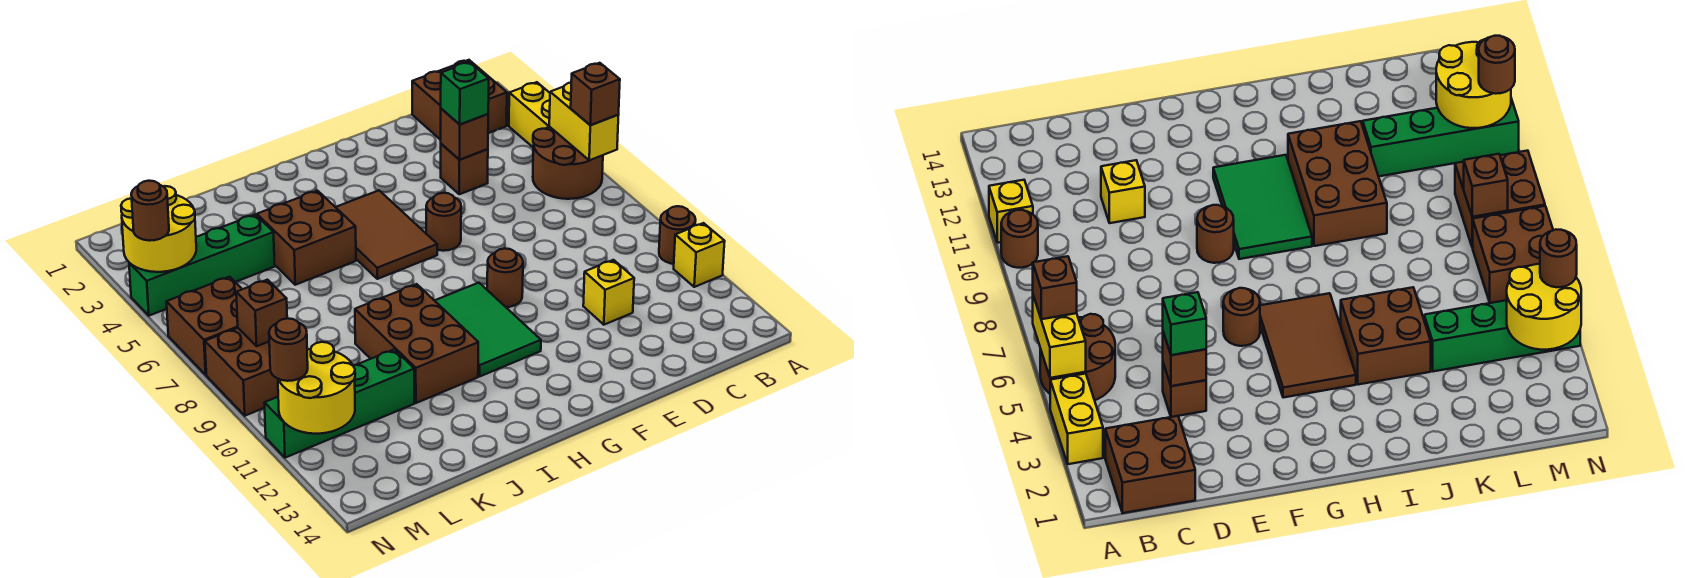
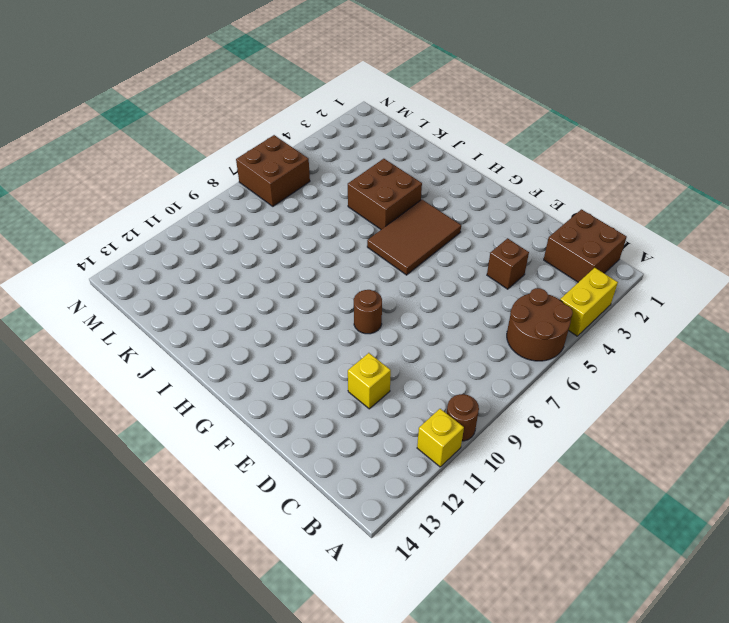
none -> brown 1x1 round brick [426,193,461,251]
none -> green 2x3 tile [434,283,541,376]
none -> brown 2x3 brick [355,284,478,403]

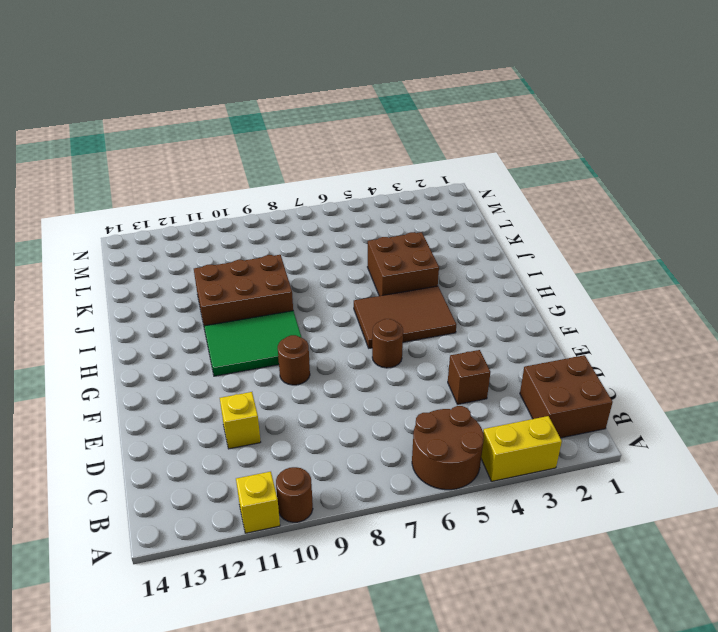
none -> green 1x4 brick [129,215,275,316]
none -> green 1x4 brick [265,349,414,458]
none -> brown 2x2 brick [167,277,242,375]

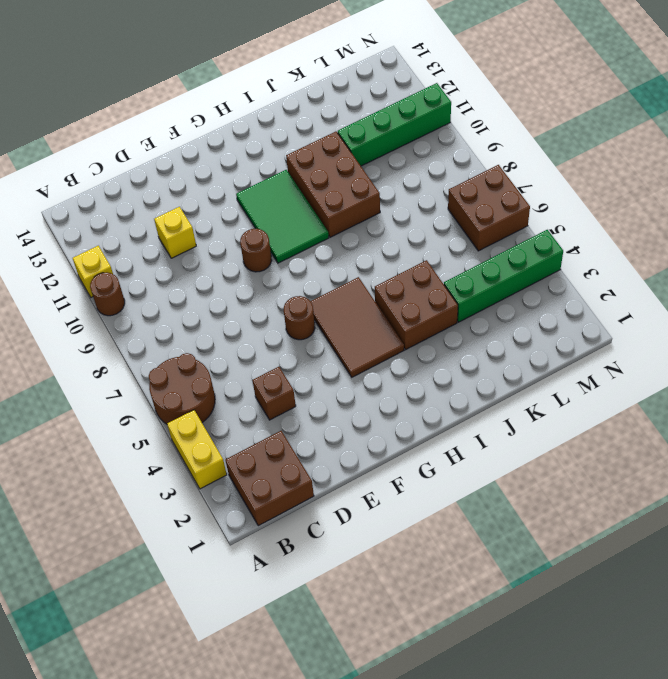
none -> brown 2x2 brick [205,328,278,416]
none -> yellow 1x2 brick [549,83,619,160]
none -> brown 1x1 brick [441,109,488,160]

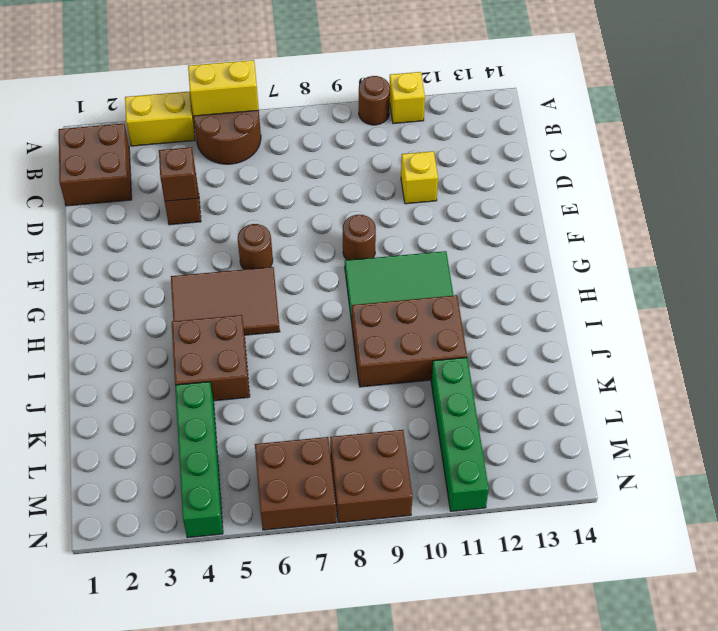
none -> yellow 2x2 round brick [121,186,196,272]
none -> brown 1x1 brick [236,280,287,346]
none -> yellow 2x2 round brick [278,342,355,434]

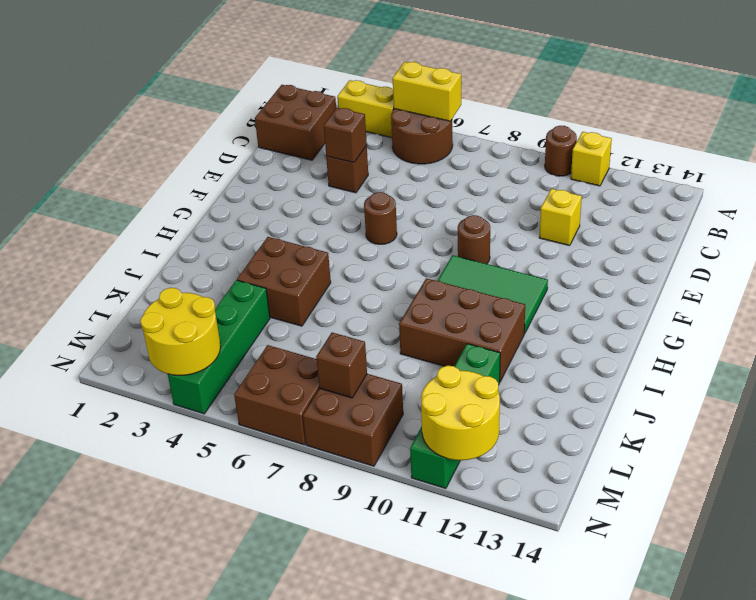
none -> brown 2x3 tile [336,191,437,279]
none -> brown 1x1 brick [571,63,620,125]
none -> green 1x1 brick [441,62,489,124]

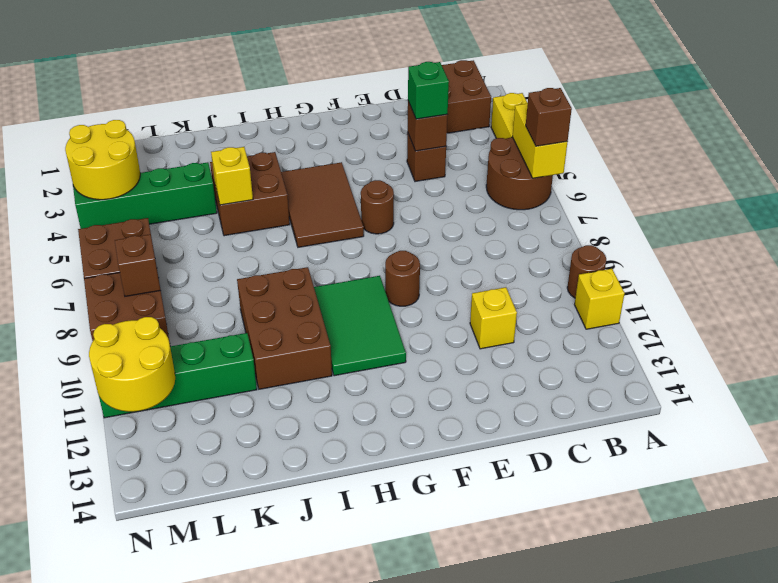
yellow 1x1 brick [211,147,253,205] -> none
none -> brown 1x1 round brick [131,181,169,241]
none -> brown 1x1 round brick [269,318,308,381]

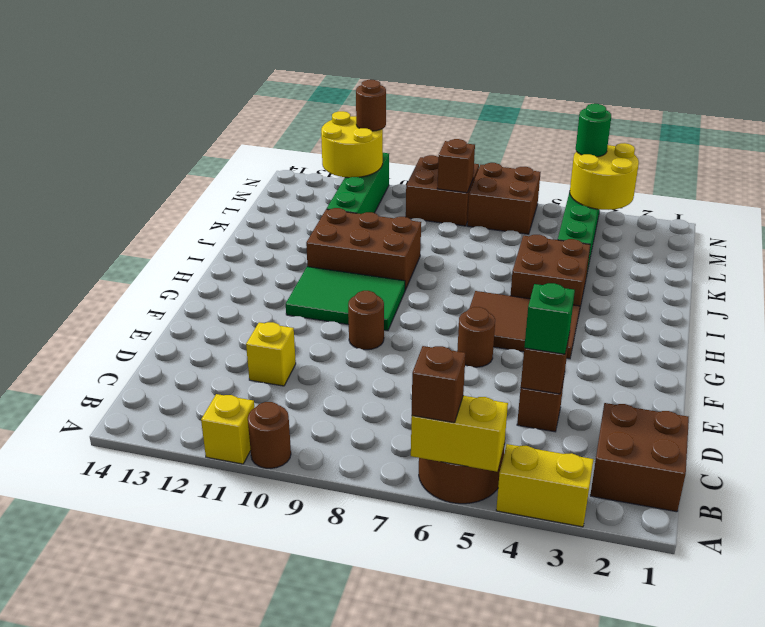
green 1x1 round brick [576,104,611,157] -> brown 1x1 round brick [131,181,169,241]

